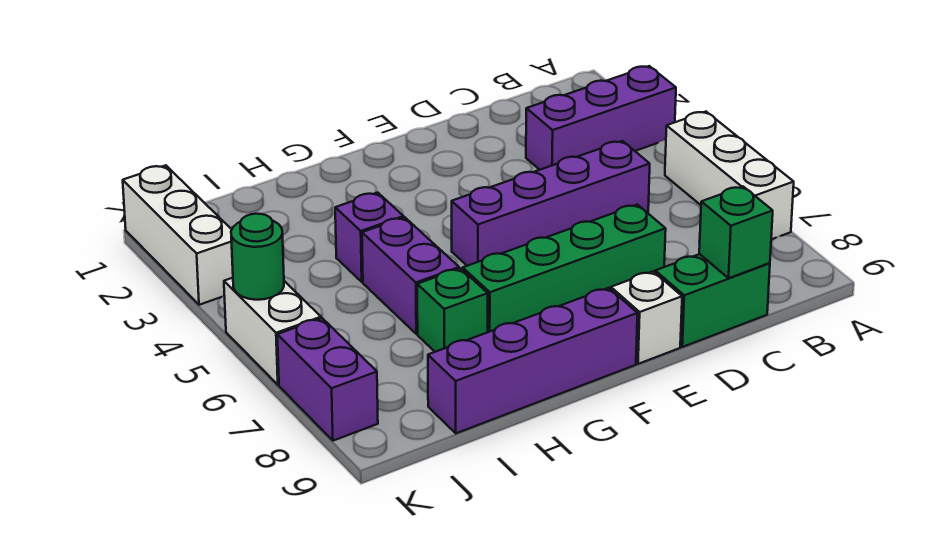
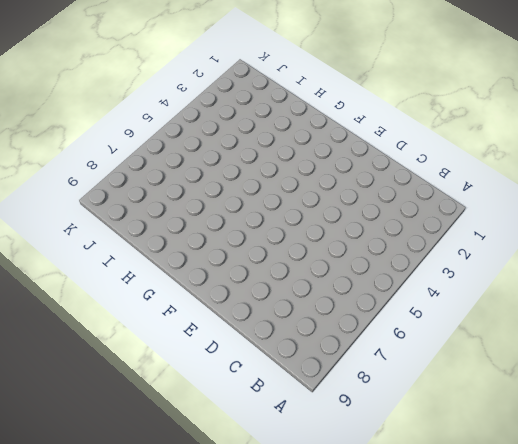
none -> purple 1x3 brick [526,66,676,170]
none -> white 1x3 brick [665,112,794,239]
none -> purple 1x4 brick [452,141,650,266]

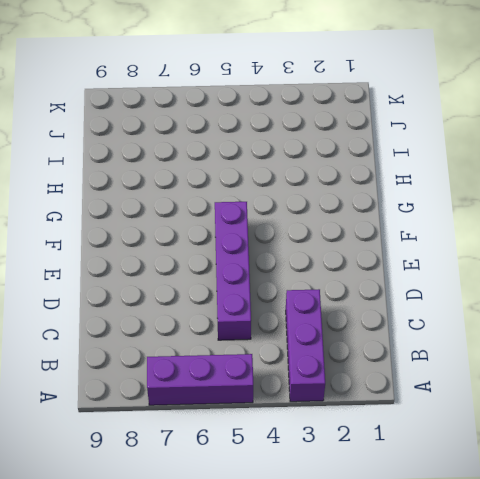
purple 1x3 brick [147,354,253,405] -> white 1x3 brick [665,112,794,239]
none -> green 1x2 brick [655,254,770,347]
none -> green 1x4 brick [463,205,666,332]
none -> white 1x1 brick [611,271,682,364]

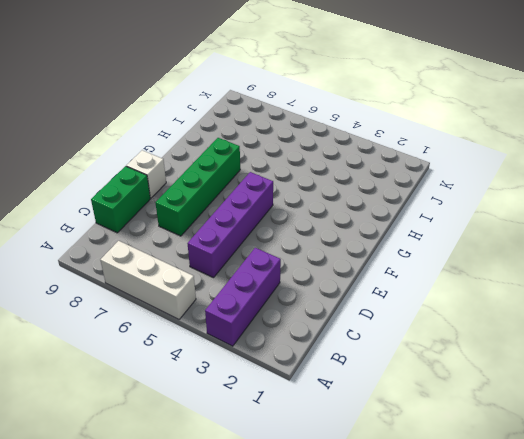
none -> purple 1x4 brick [428,288,638,433]
none -> purple 1x1 brick [335,193,404,282]
none -> purple 1x2 brick [362,217,459,334]

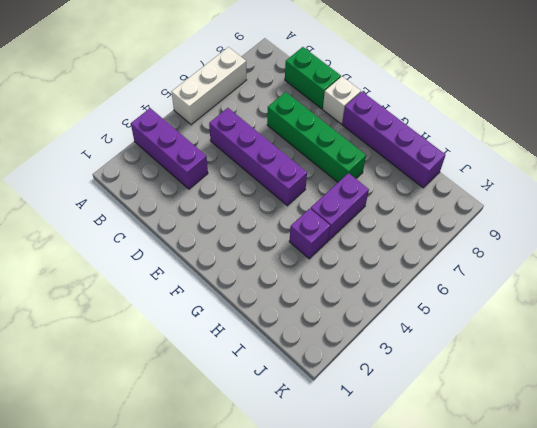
none -> green 1x1 brick [417,268,488,352]
none -> white 1x3 brick [123,165,233,305]
none -> white 1x2 brick [224,278,321,385]

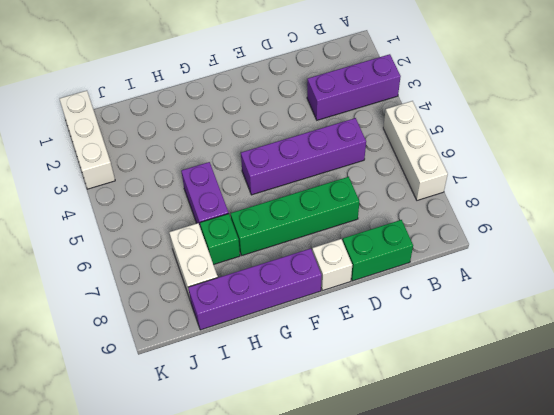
white 1x2 brick [169,223,218,299] -> white 1x2 brick moved to [224,278,321,385]
none -> purple 1x1 brick [335,193,404,282]
none -> purple 1x2 brick [277,318,378,441]
none -> green 1x1 brick [699,186,773,278]

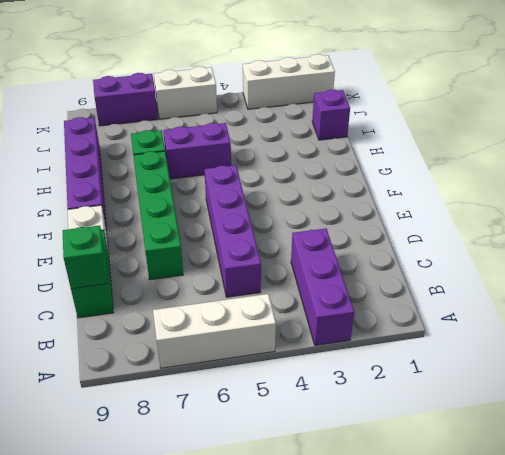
purple 1x1 brick [312,90,350,140] -> purple 1x1 brick moved to [335,193,404,282]
none -> green 1x1 round brick [231,214,284,300]

